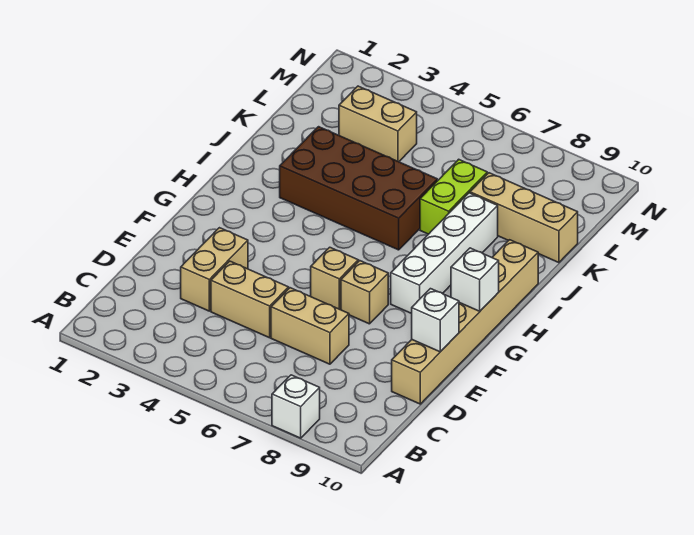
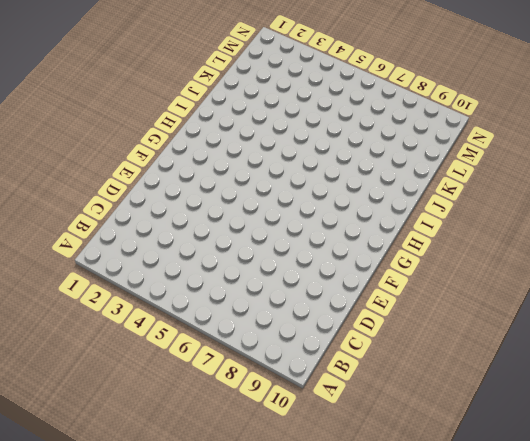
none -> white 1x1 brick [272,375,320,438]
none -> tan 1x2 brick [181,228,248,311]
none -> tan 1x2 brick [211,261,289,338]

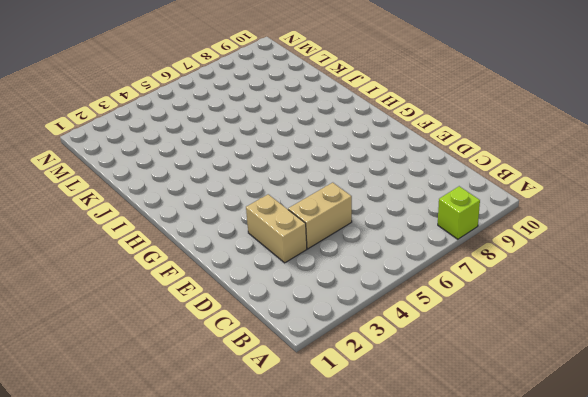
lime 1x1 brick [438,186,480,239] -> white 1x1 brick [272,375,320,438]
none -> tan 1x2 brick [271,288,349,364]
none -> tan 1x6 brick [392,240,538,404]
none -> tan 1x1 brick [311,247,358,310]

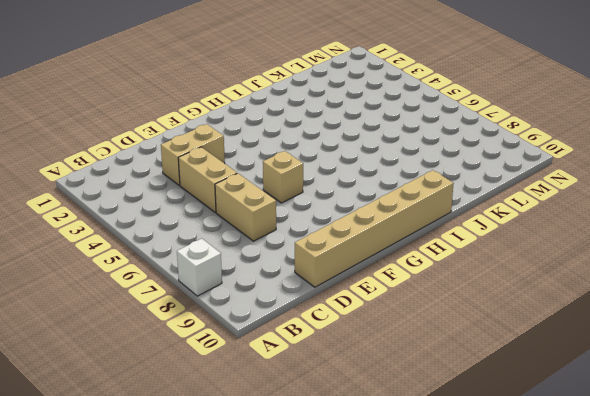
none -> tan 1x1 brick [341,261,388,324]
none -> white 1x4 brick [391,193,498,314]
none -> brown 2x4 brick [280,127,437,250]

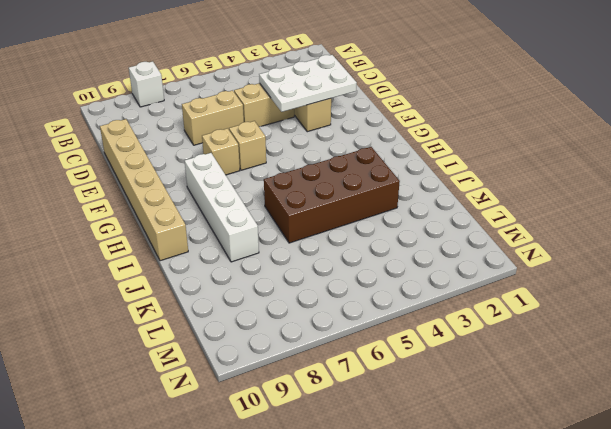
white 2x3 plate [259,55,357,112] -> none
none -> lime 1x2 brick [420,159,487,234]
none -> tan 1x3 brick [470,173,578,263]
none -> tan 1x2 brick [339,86,417,162]

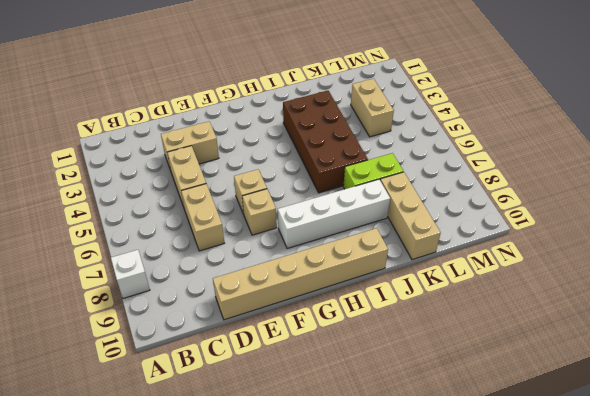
none -> white 1x1 brick [412,289,459,352]
none -> white 1x1 brick [451,248,499,311]

